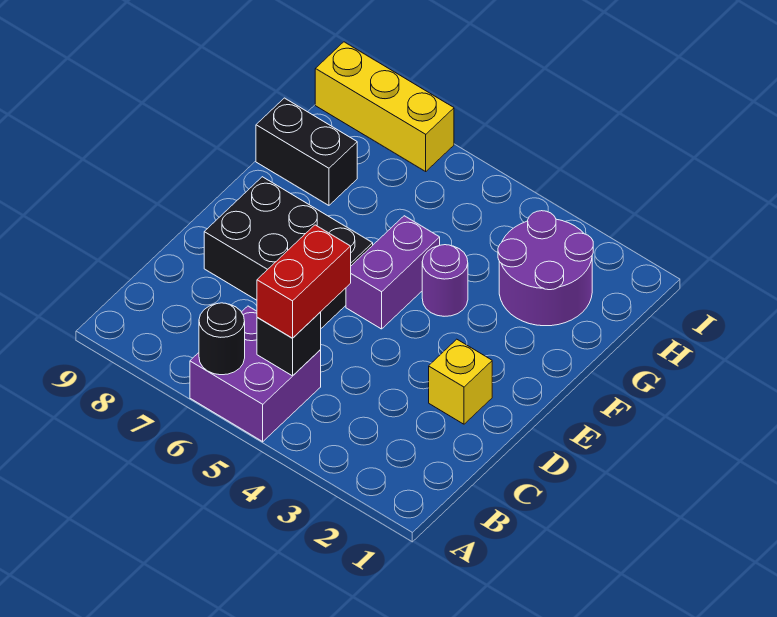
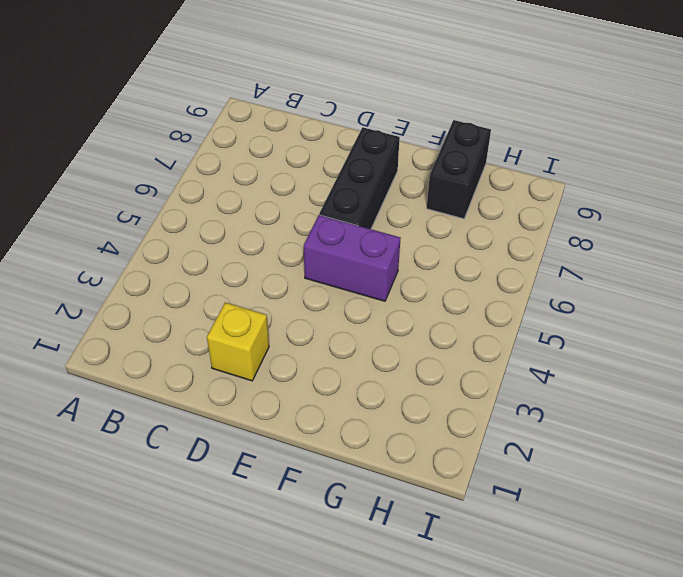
black 1x3 brick [319,127,400,229] -> black 2x3 brick [204,177,373,328]
none -> purple 2x2 brick [190,306,321,442]
none -> purple 1x1 round brick [422,245,468,316]

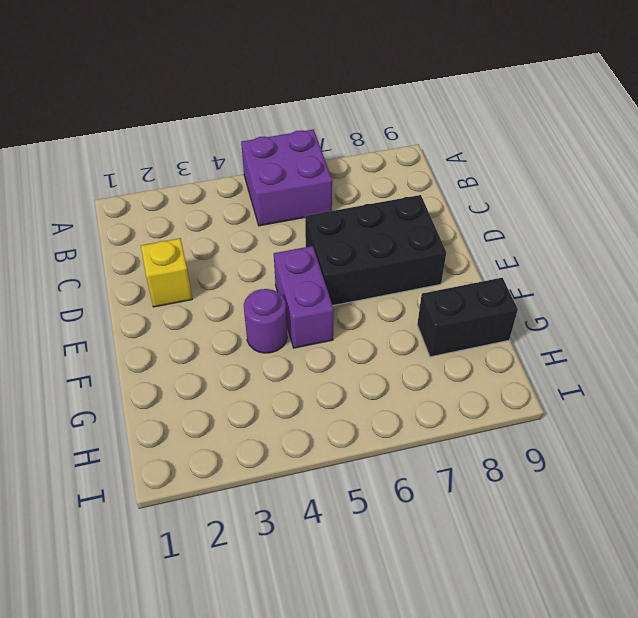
none -> purple 2x2 round brick [498,211,593,326]
none -> yellow 1x3 brick [315,42,454,171]

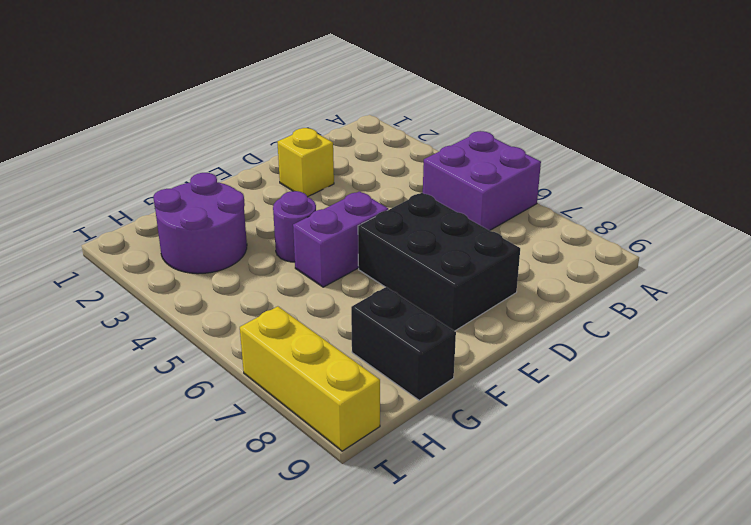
none -> black 1x1 round brick [199,303,245,375]
none -> black 1x1 brick [257,312,321,376]

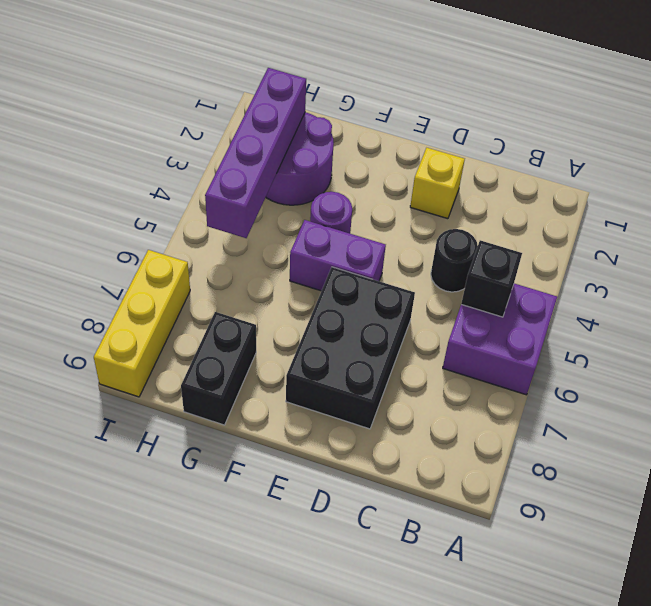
black 1x1 round brick [431,229,478,292] -> black 1x1 round brick moved to [199,303,245,375]
purple 1x4 brick [205,68,306,238] -> none
none -> red 1x2 brick [257,225,351,338]

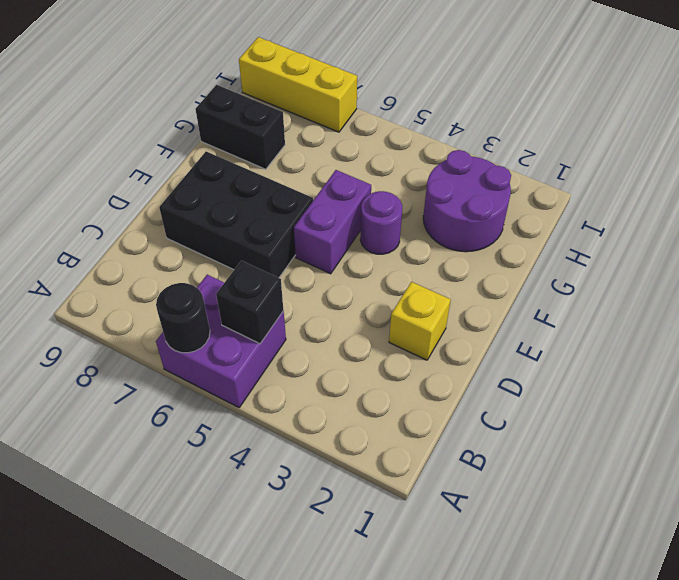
none -> red 1x2 brick [257,225,351,338]

